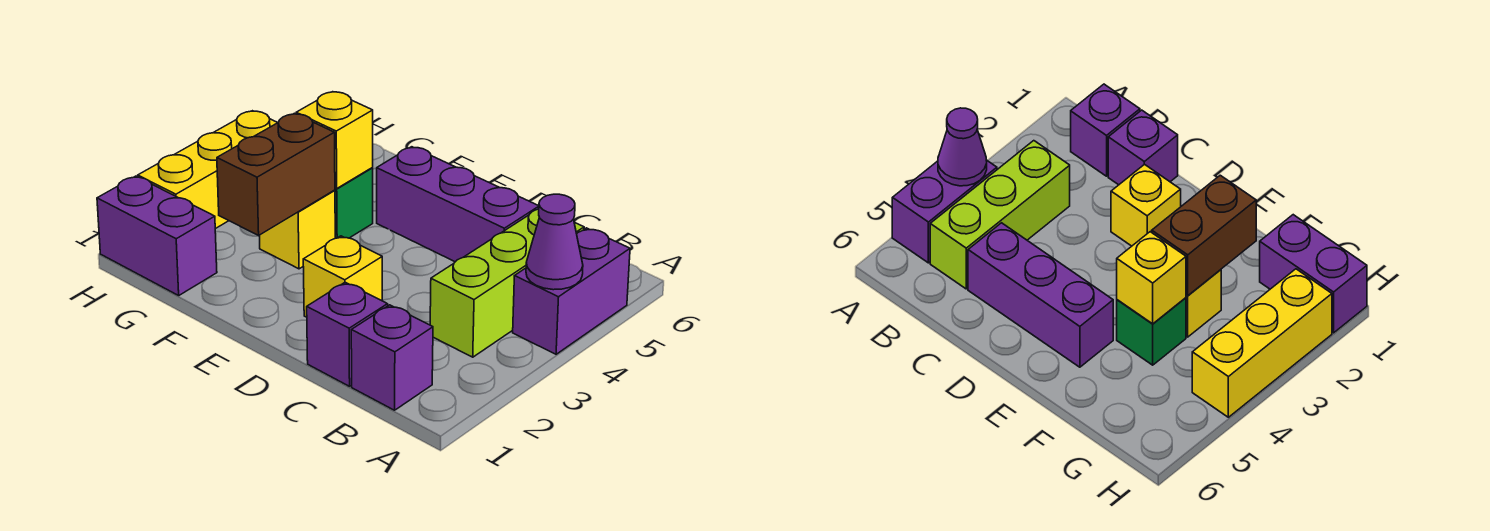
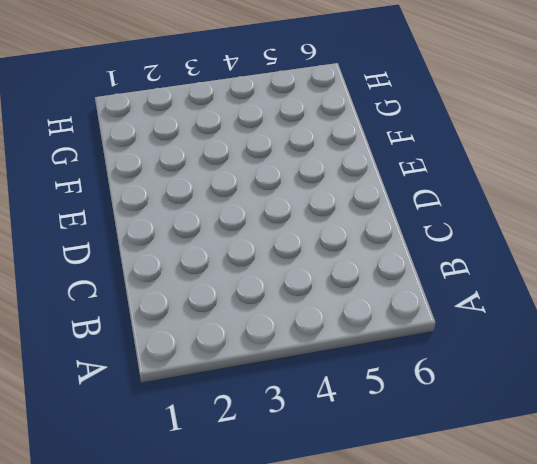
none -> purple 1x2 brick [513,228,630,354]
none -> purple 1x1 brick [351,305,433,410]
none -> lime 1x3 brick [430,209,584,357]

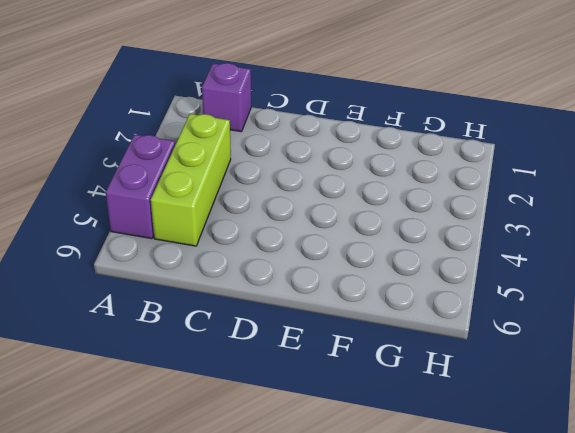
none -> purple 1x1 brick [307,282,388,386]
none -> purple 1x3 brick [377,147,539,262]
none -> yellow 1x1 brick [303,236,382,317]

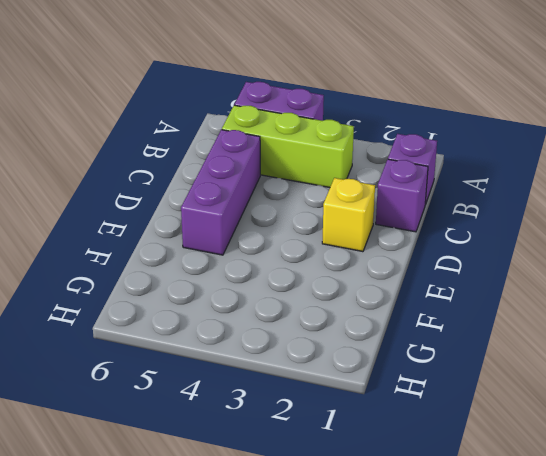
none -> yellow 1x1 brick [260,190,335,269]
none -> green 1x1 brick [335,168,373,238]
none -> purple 1x2 brick [97,176,217,295]

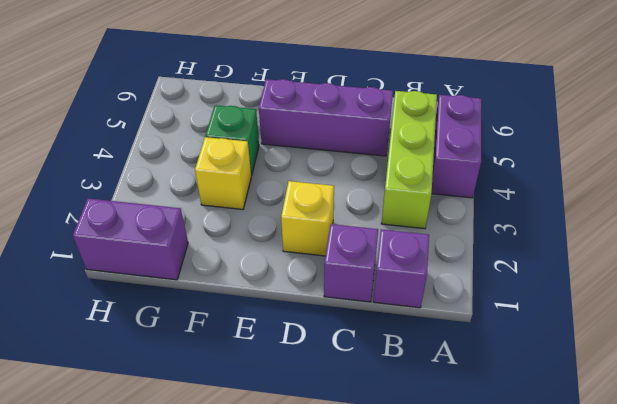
none -> yellow 1x3 brick [138,111,278,229]
none -> purple 1x1 cone [526,194,583,290]
none -> brown 1x2 brick [217,113,335,235]

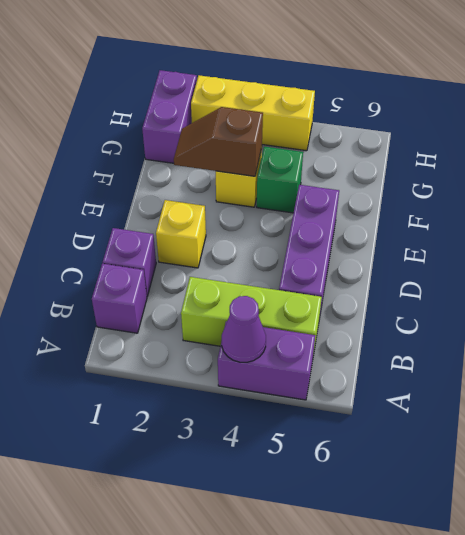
brown 1x2 slope [174,107,263,176] -> brown 1x2 brick [217,113,335,235]
none -> yellow 1x1 brick [296,92,373,188]

